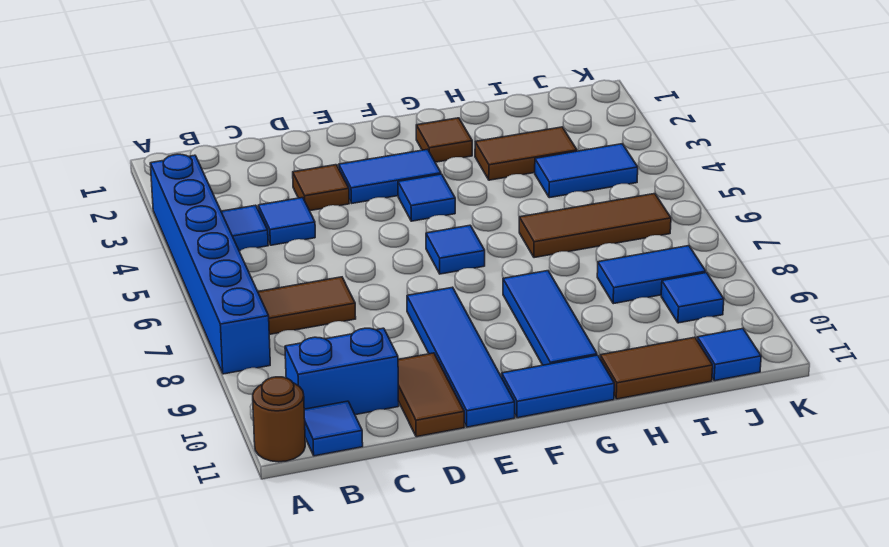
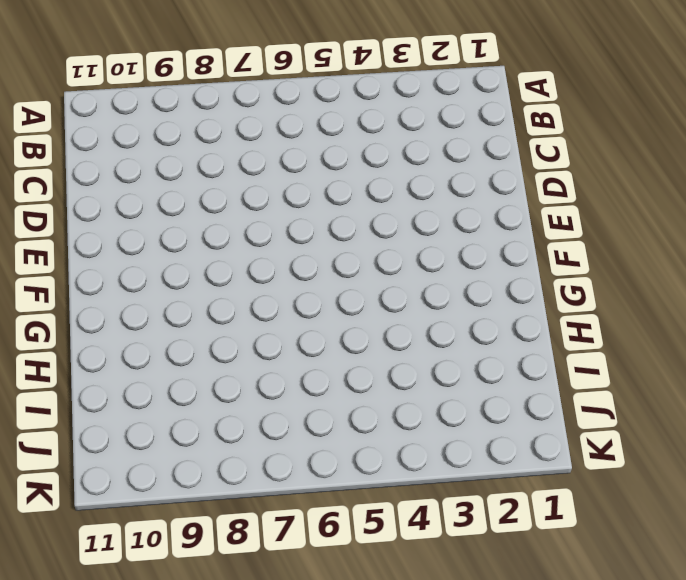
none -> blue 1x6 brick [150,154,270,374]
none -> brown 1x1 round brick [253,377,305,462]
none -> blue 1x1 tile [221,205,268,251]

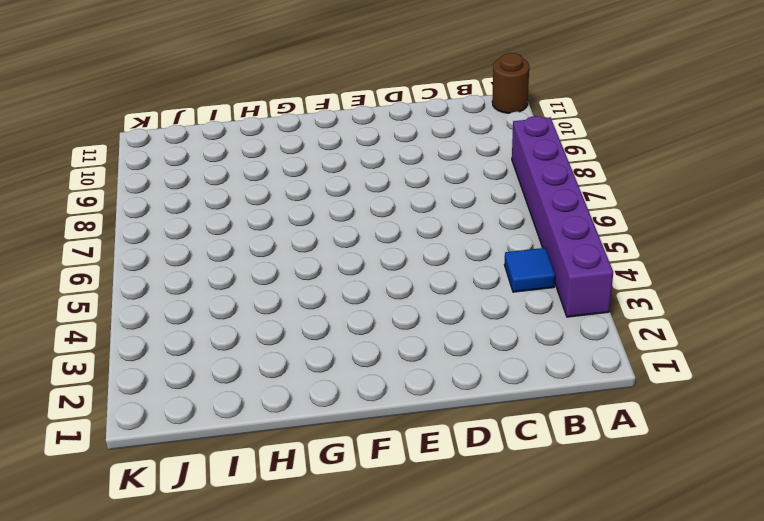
purple 1x6 brick [512,116,613,317] -> blue 1x6 brick [150,154,270,374]
none -> brown 1x2 tile [258,277,356,335]
none -> blue 1x2 brick [285,328,399,415]
none -> blue 1x1 tile [304,401,363,456]

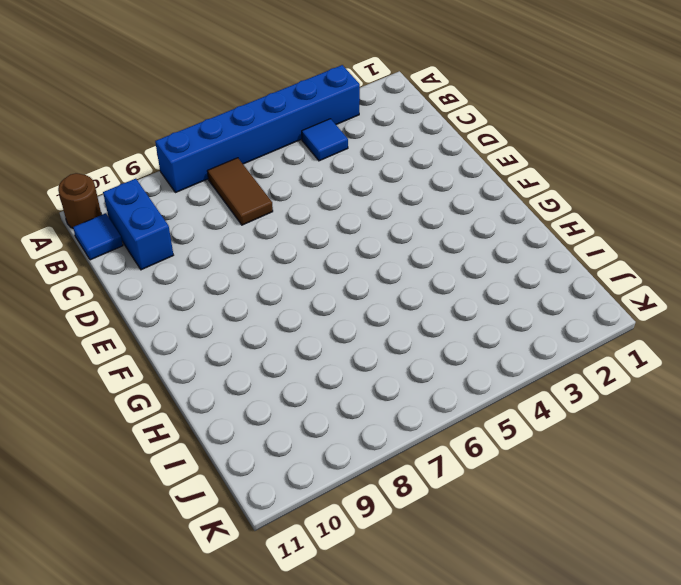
none -> blue 1x1 tile [258,198,315,245]
none -> brown 1x1 tile [293,165,349,211]
none -> brown 1x2 tile [398,353,464,437]

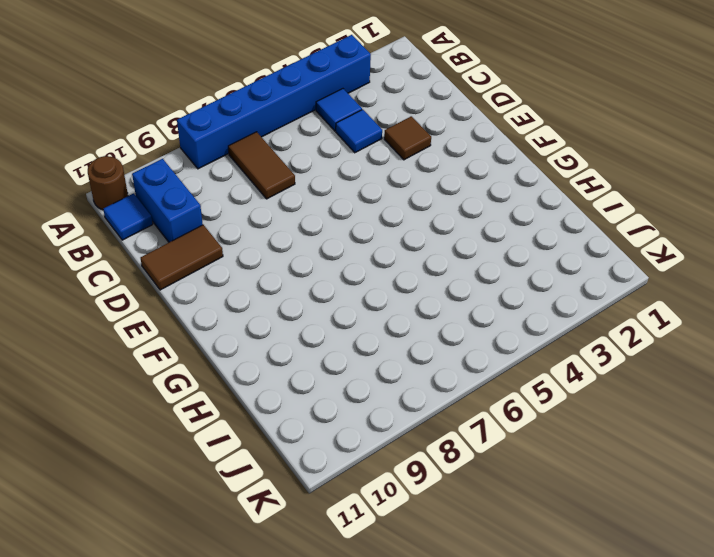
none -> blue 1x2 tile [339,149,441,203]
none -> blue 1x4 tile [407,287,515,427]
none -> blue 1x1 tile [398,174,455,221]

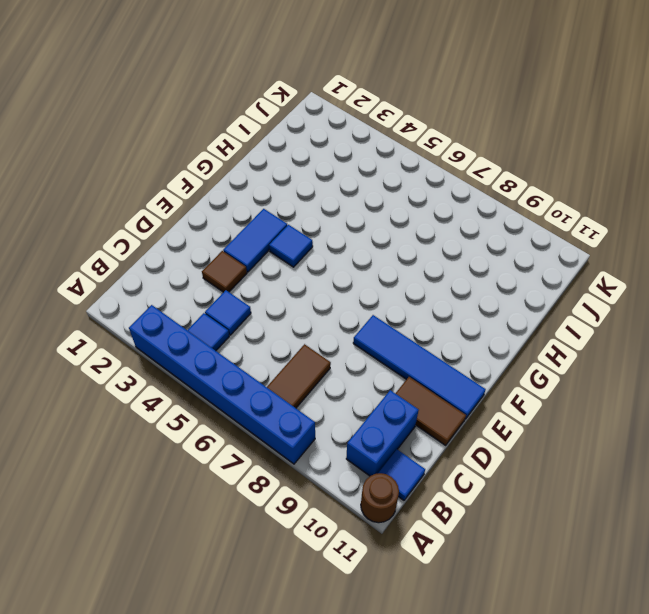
none -> blue 1x1 tile [426,225,485,274]
none -> blue 1x2 tile [502,355,614,418]
none -> brown 1x1 tile [416,118,472,162]

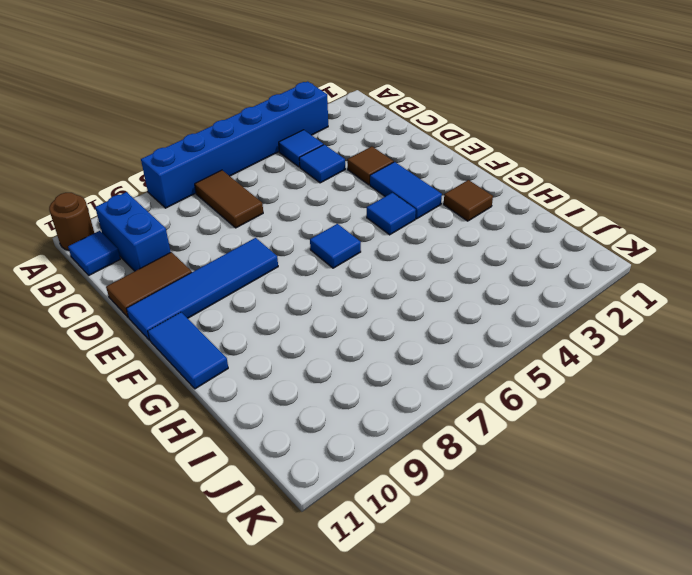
none -> blue 1x3 tile [503,271,597,365]
none -> brown 1x2 tile [475,127,577,180]
none -> brown 1x3 tile [519,194,671,258]

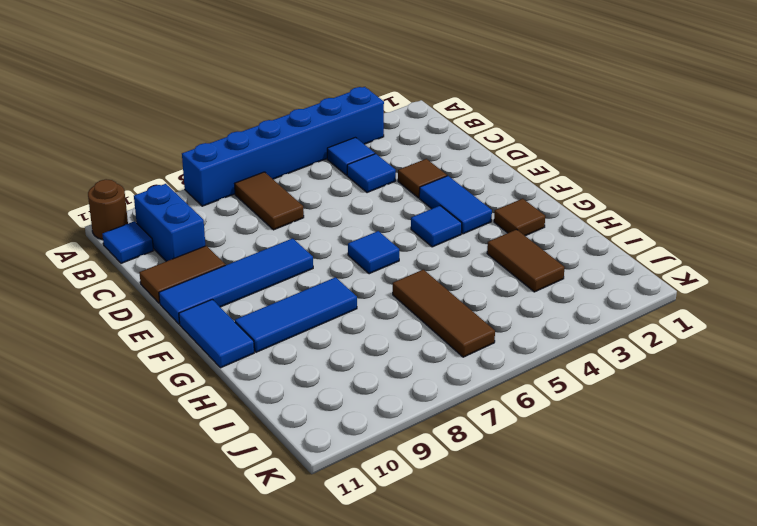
none -> brown 1x2 tile [600,337,713,399]
none -> blue 1x2 tile [535,144,638,198]
none -> blue 1x2 tile [597,246,706,304]

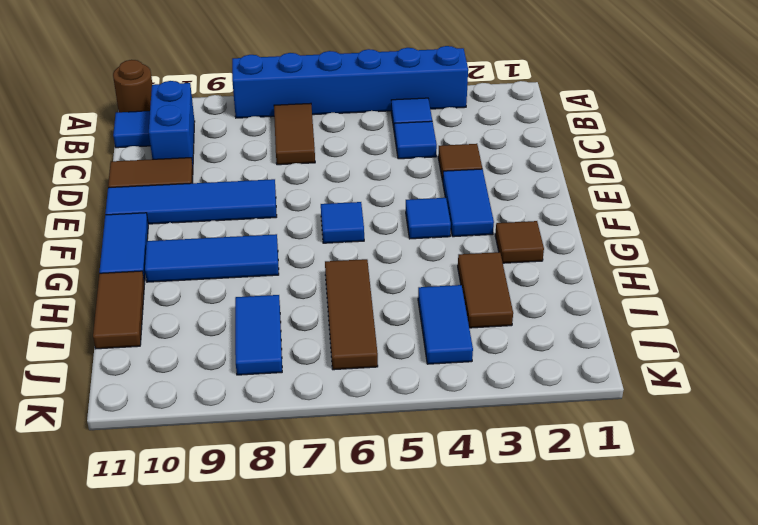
none -> blue 1x1 tile [661,273,724,323]
none -> blue 1x1 tile [697,329,761,381]

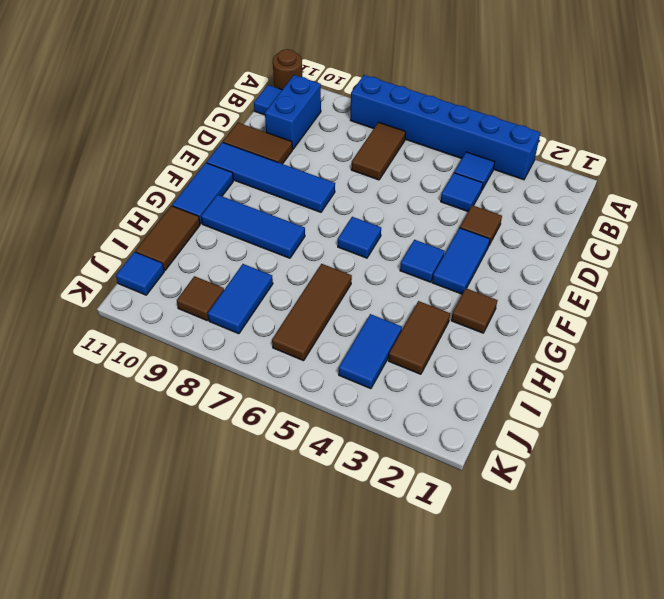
brown 1x1 tile [177,276,224,320] -> blue 1x1 tile [661,273,724,323]

